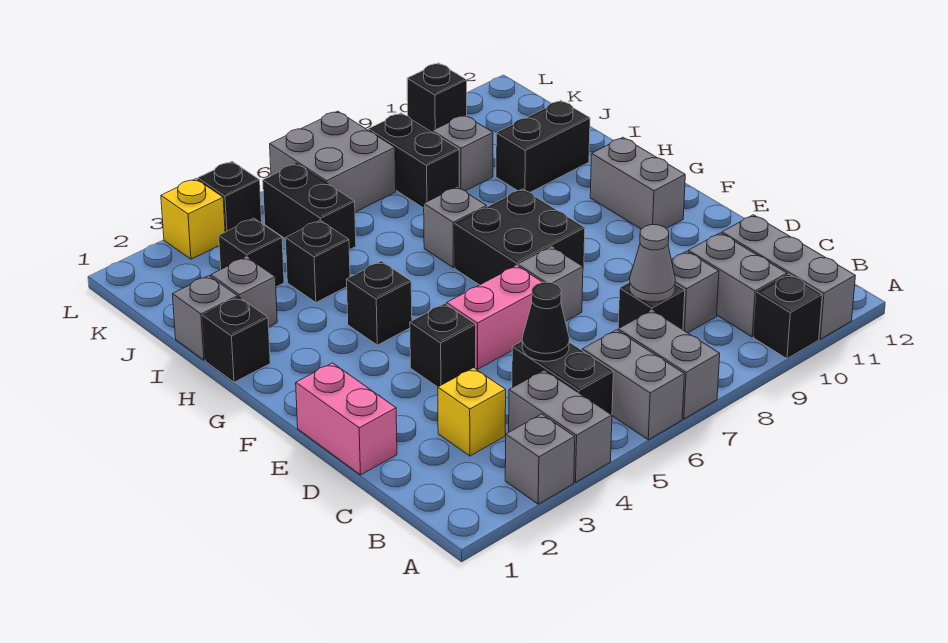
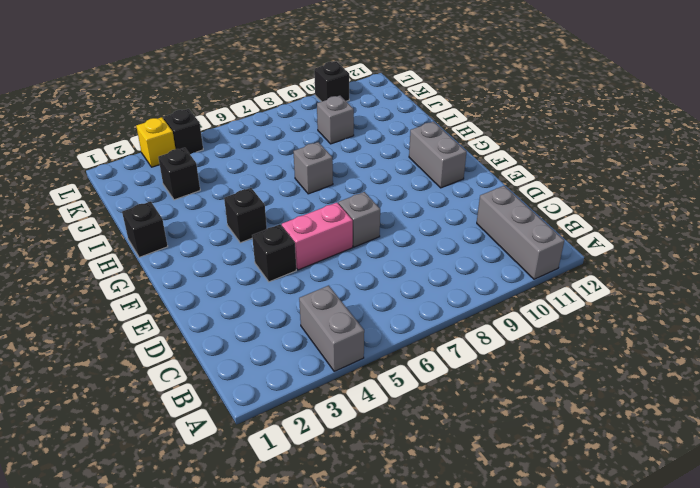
none -> grey 1x1 brick [505,414,575,504]
none -> grey 1x2 brick [582,330,684,440]
none -> grey 1x2 brick [618,310,720,419]
none -> black 1x1 brick [754,274,822,359]

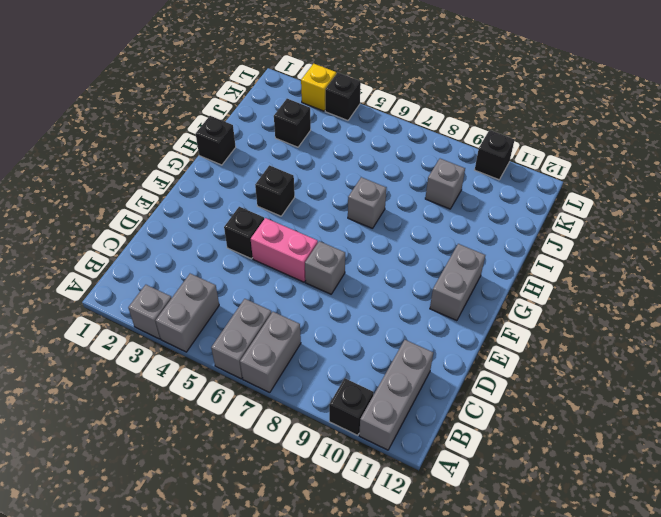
none -> black 1x2 brick [512,341,613,415]
none -> grey 1x2 brick [688,233,787,337]
none -> yellow 1x1 brick [438,368,506,456]
none -> black 1x1 brick [618,282,685,330]

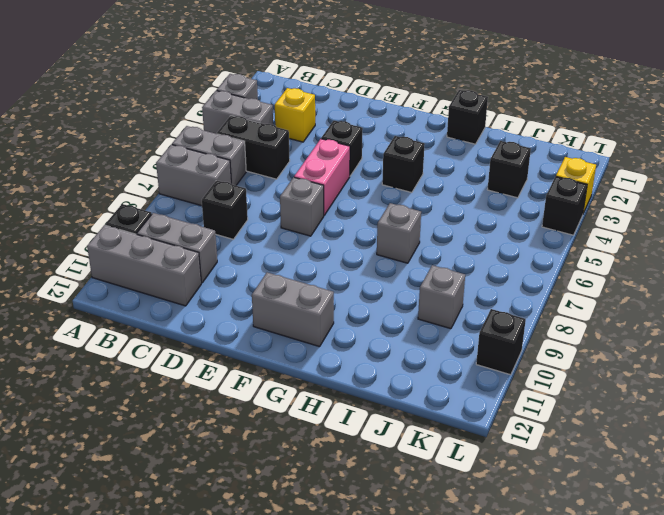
none -> grey 1x1 brick [671,251,719,333]
none -> pink 1x2 brick [296,363,397,475]
none -> black 2x2 brick [455,189,585,285]
none -> grey 1x1 brick [173,276,238,360]

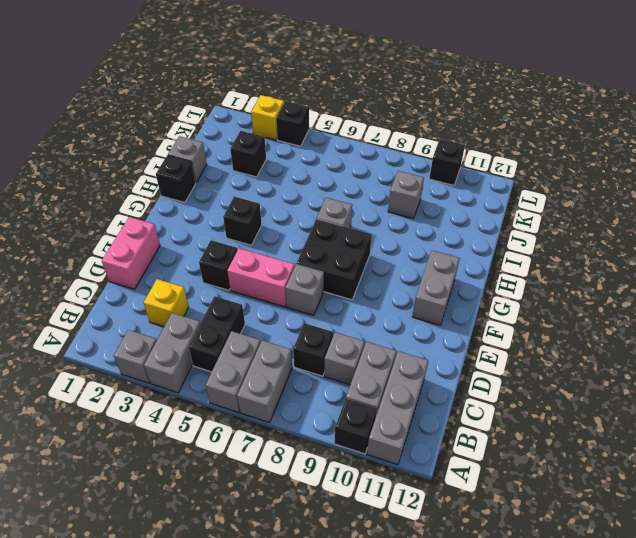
none -> grey 1x1 brick [211,257,277,327]
none -> black 1x1 brick [285,220,350,302]
none -> black 1x2 brick [496,101,590,192]
none -> black 1x2 brick [263,163,356,250]

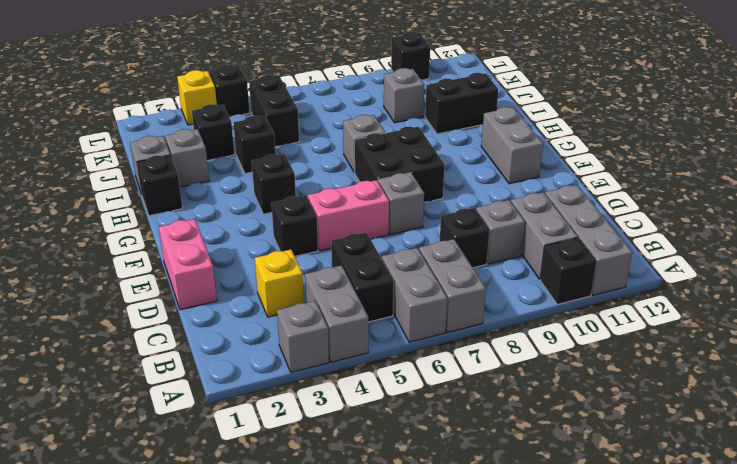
none -> black 1x2 brick [368,113,459,208]
none -> grey 2x2 brick [270,111,396,212]
none -> black 1x1 cone [522,282,569,361]
none -> grey 1x1 cone [629,225,675,302]

